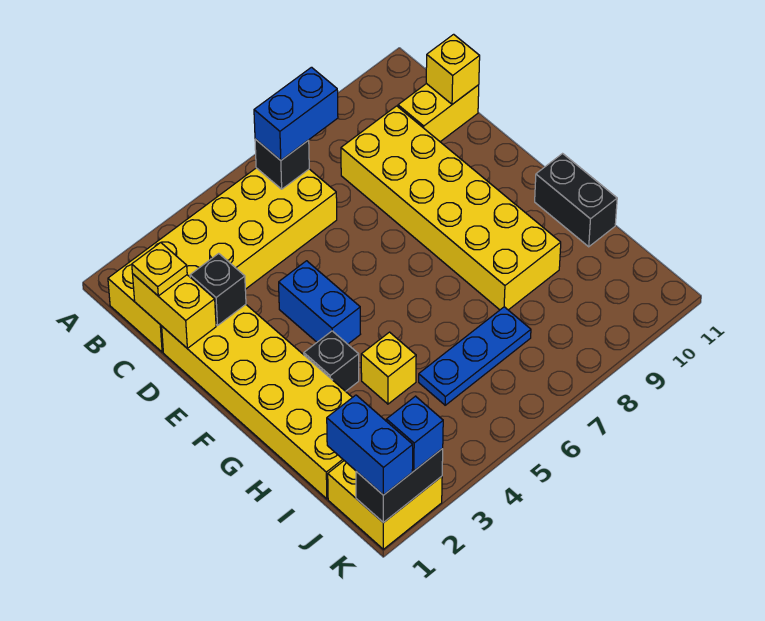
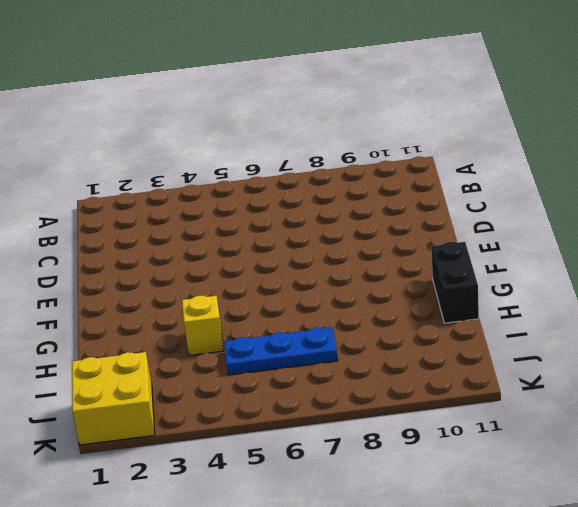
none -> yellow 2x6 brick [108,168,337,352]
none -> yellow 2x6 brick [341,106,561,310]
none -> yellow 1x2 brick [398,83,479,142]

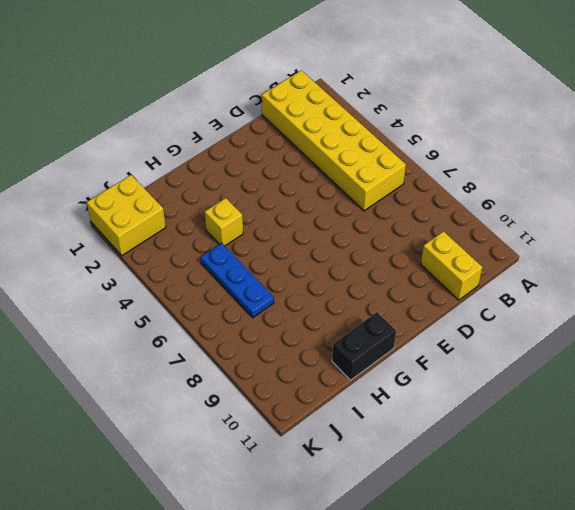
none -> yellow 2x6 brick [341,106,561,310]
none -> yellow 2x6 brick [162,305,352,499]
none -> blue 1x2 brick [279,261,360,344]

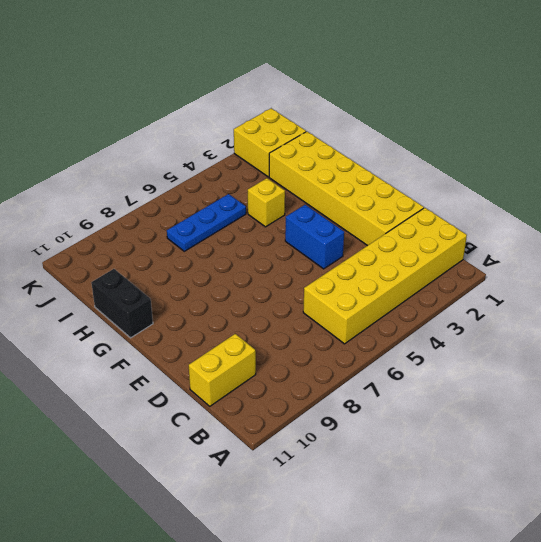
none -> yellow 2x6 brick [341,106,561,310]
none -> black 1x1 brick [304,331,359,391]
none -> black 1x1 brick [255,139,309,189]

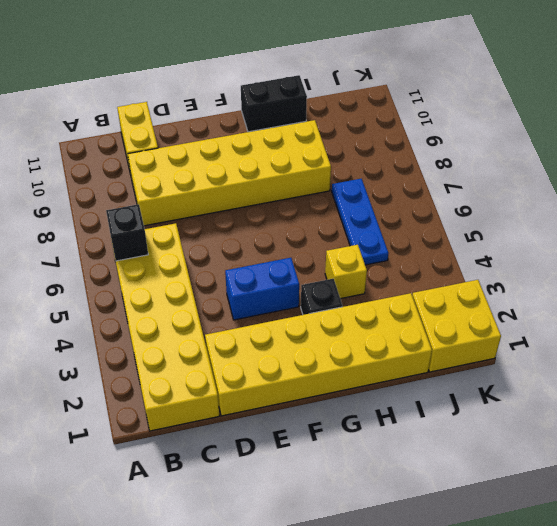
none -> yellow 1x2 brick [133,274,216,348]
none -> yellow 1x1 brick [426,34,480,104]
none -> black 1x1 brick [190,253,246,325]

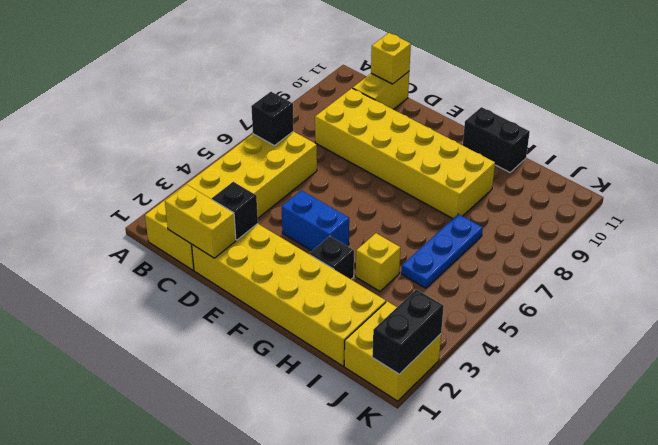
none -> blue 1x2 brick [254,67,338,160]
none -> yellow 1x1 plate [132,243,187,296]
none -> blue 1x2 brick [327,395,413,495]

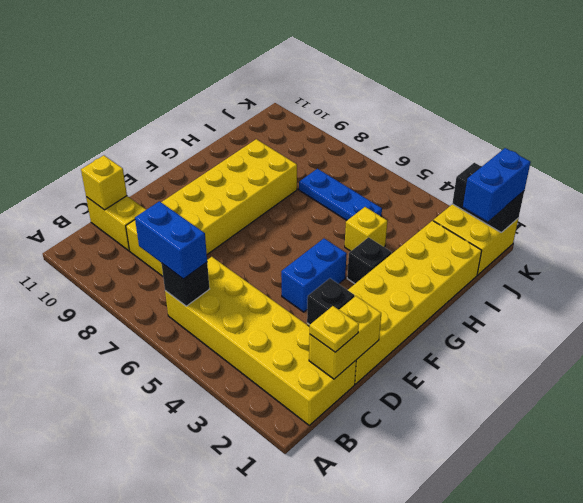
none -> black 1x2 brick [535,154,617,247]
none -> blue 1x1 brick [386,396,443,471]

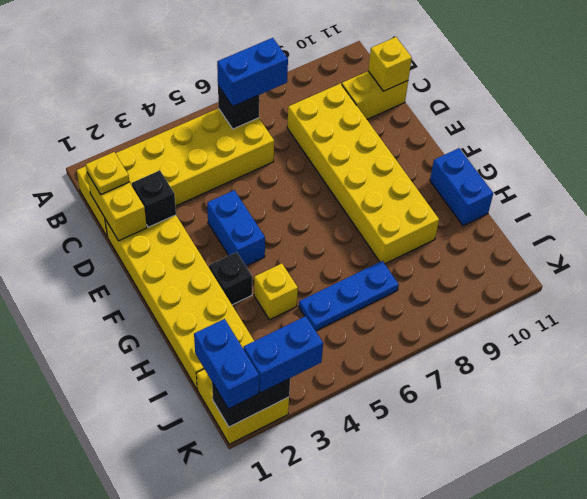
blue 1x2 brick [430,148,493,226] -> black 1x2 brick [535,154,617,247]
blue 1x2 brick [244,316,323,393] -> blue 1x1 brick [386,396,443,471]

